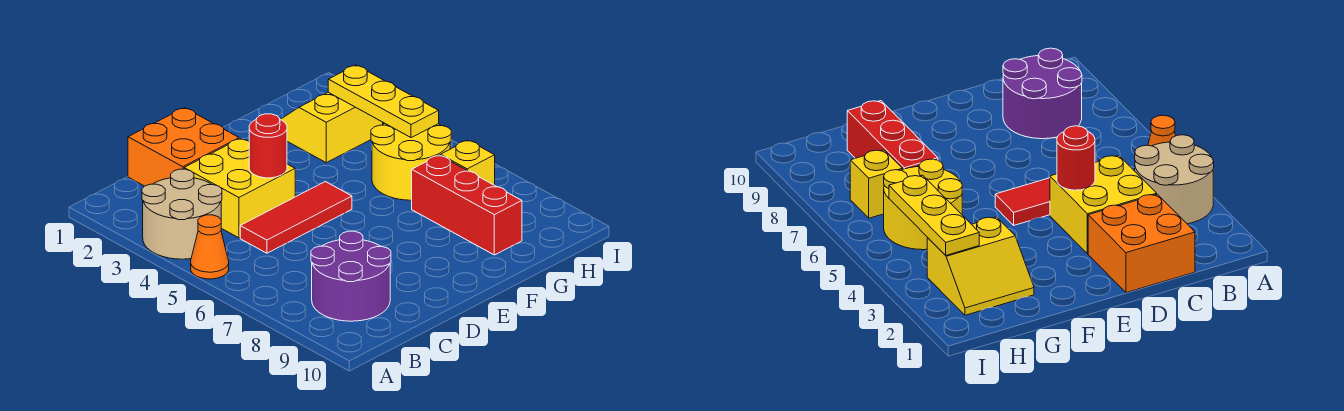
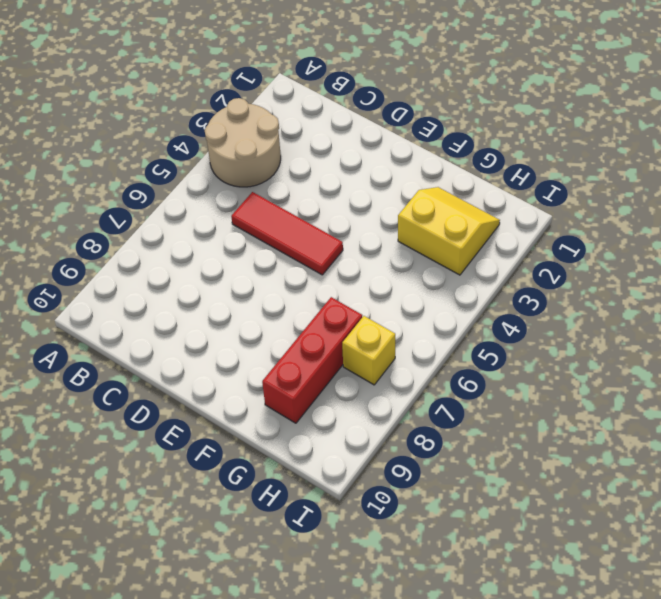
none -> orange 1x1 cone [191,215,229,279]
none -> purple 2x2 round brick [311,231,391,321]
none -> orange 2x2 brick [128,108,239,186]

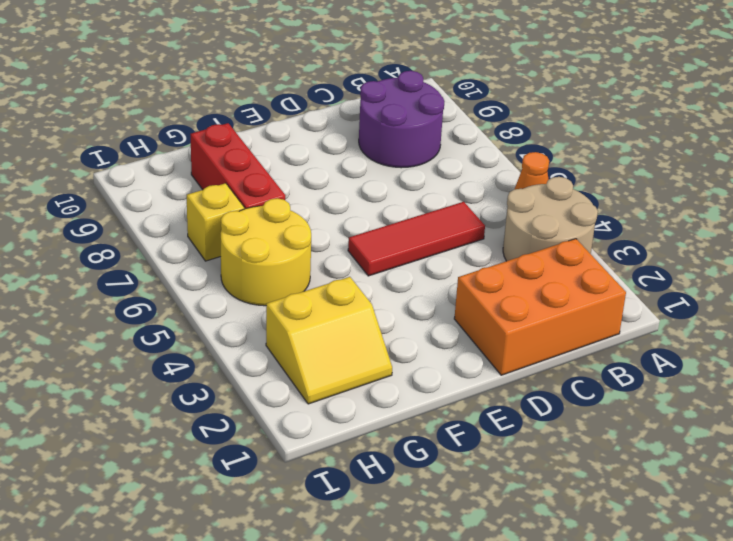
orange 2x3 brick [454,239,626,375] -> orange 2x2 brick [128,108,239,186]
none -> yellow 2x2 brick [184,139,295,238]
none -> red 1x1 round brick [249,114,287,178]
none -> yellow 1x3 plate [328,65,439,138]

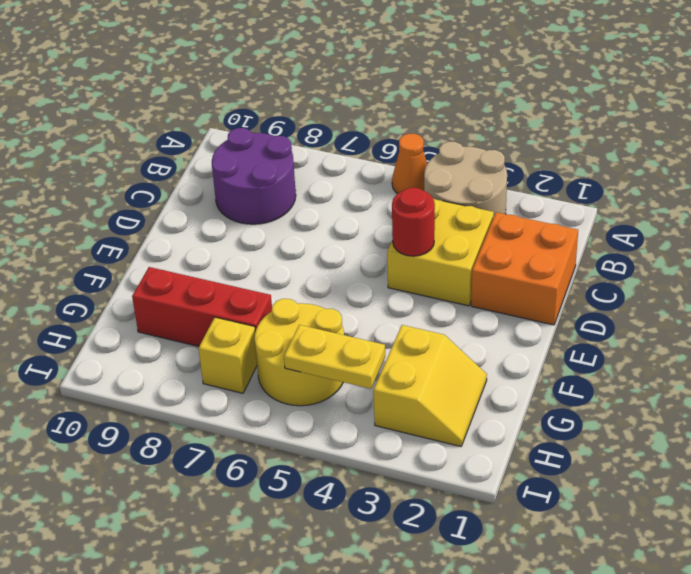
yellow 1x2 plate [284,325,385,389] -> yellow 1x3 plate [328,65,439,138]
none -> red 1x3 tile [240,182,352,253]

